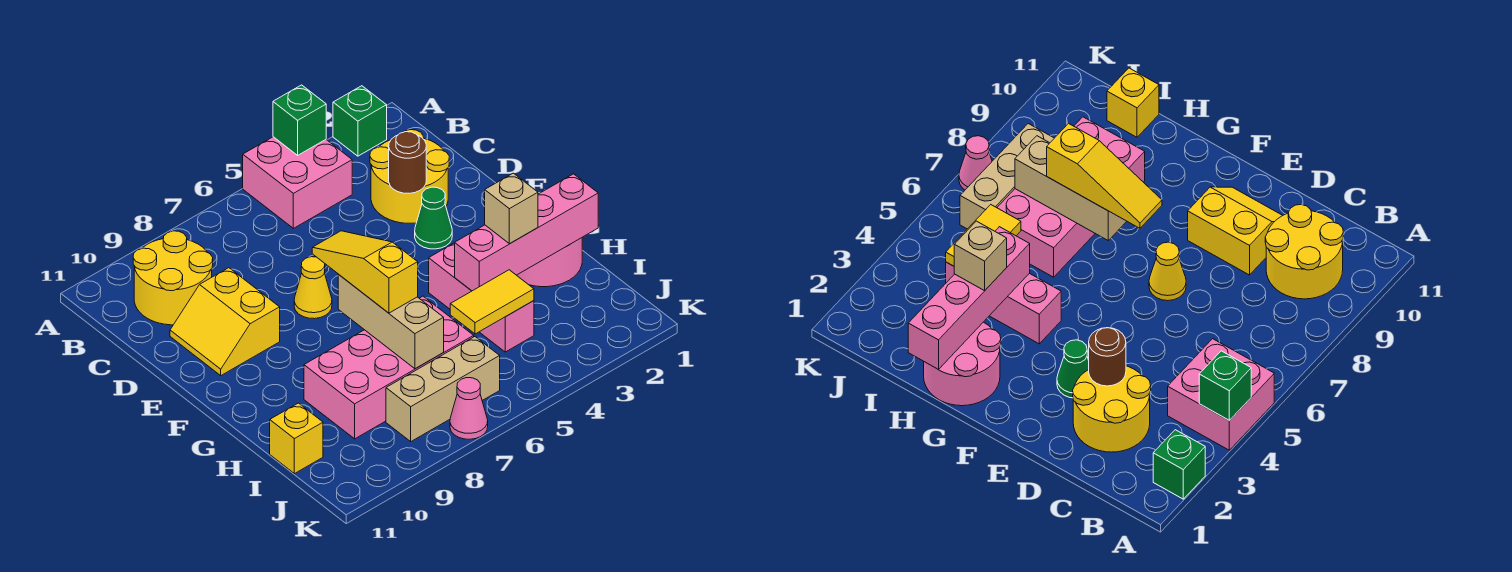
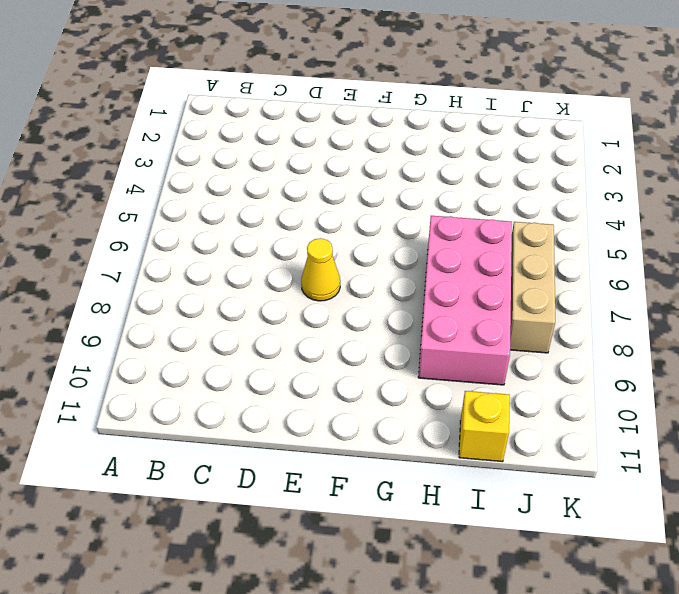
none -> green 1x1 brick [333,86,387,156]
none -> pink 2x2 brick [243,137,352,228]
none -> yellow 2x2 round brick [133,231,213,325]

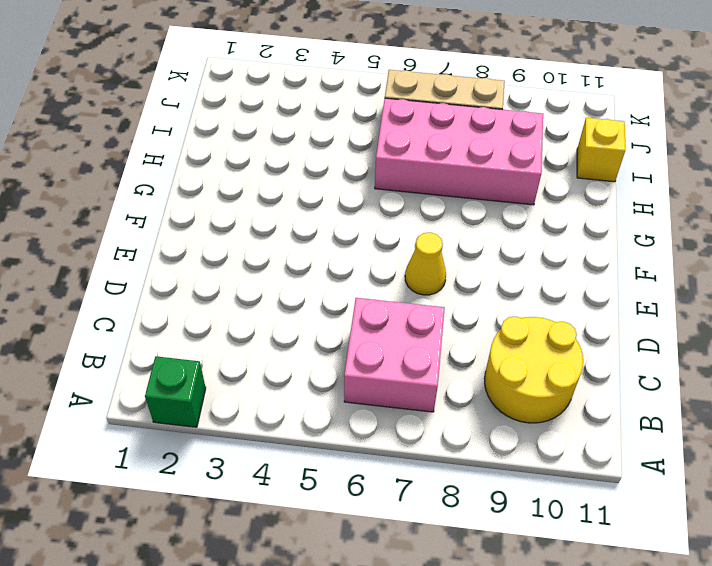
pink 2x2 brick [344,298,445,412] -> pink 2x2 brick moved to [243,137,352,228]
none -> yellow 2x2 round brick [370,130,449,223]
none -> yellow 2x2 slope [170,268,280,375]
none -> green 1x1 cone [415,187,452,249]

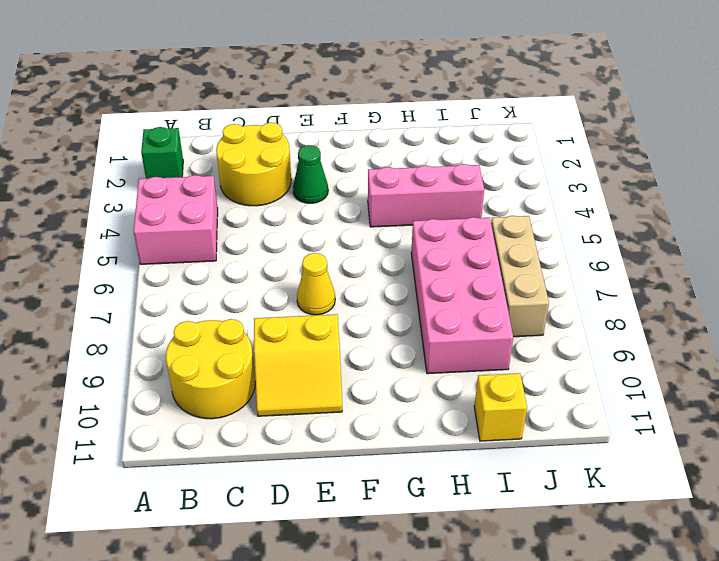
none -> pink 2x2 round brick [517,238,582,287]
none -> pink 1x1 cone [450,378,488,439]
none -> green 1x1 brick [273,85,326,155]

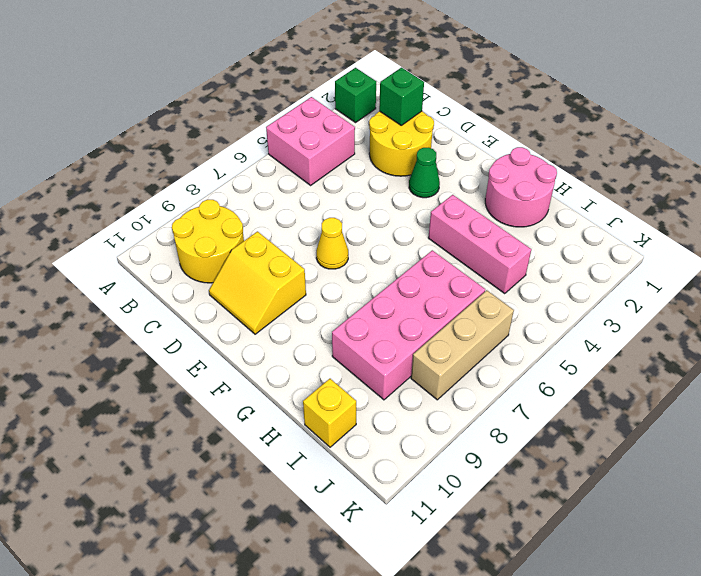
green 1x1 brick [379,68,424,125] -> green 1x1 brick moved to [273,85,326,155]
none -> pink 1x1 cone [450,378,488,439]
none -> brown 1x1 round brick [389,132,426,193]
none -> tan 1x3 brick [338,275,444,369]

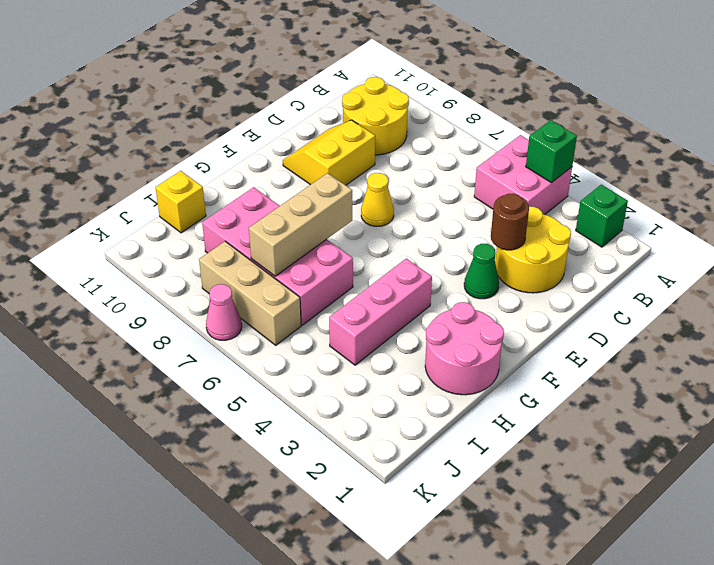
none -> pink 1x4 brick [455,174,598,291]
none -> yellow 1x2 tile [450,270,534,334]
none -> yellow 1x3 slope [312,231,418,313]

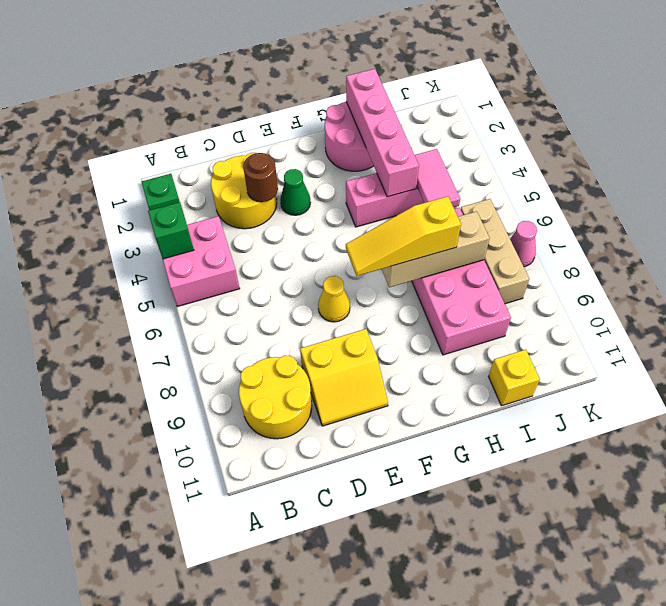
pink 1x2 tile [415,149,460,207] -> yellow 1x2 tile [450,270,534,334]
none -> tan 1x1 brick [485,173,538,244]

